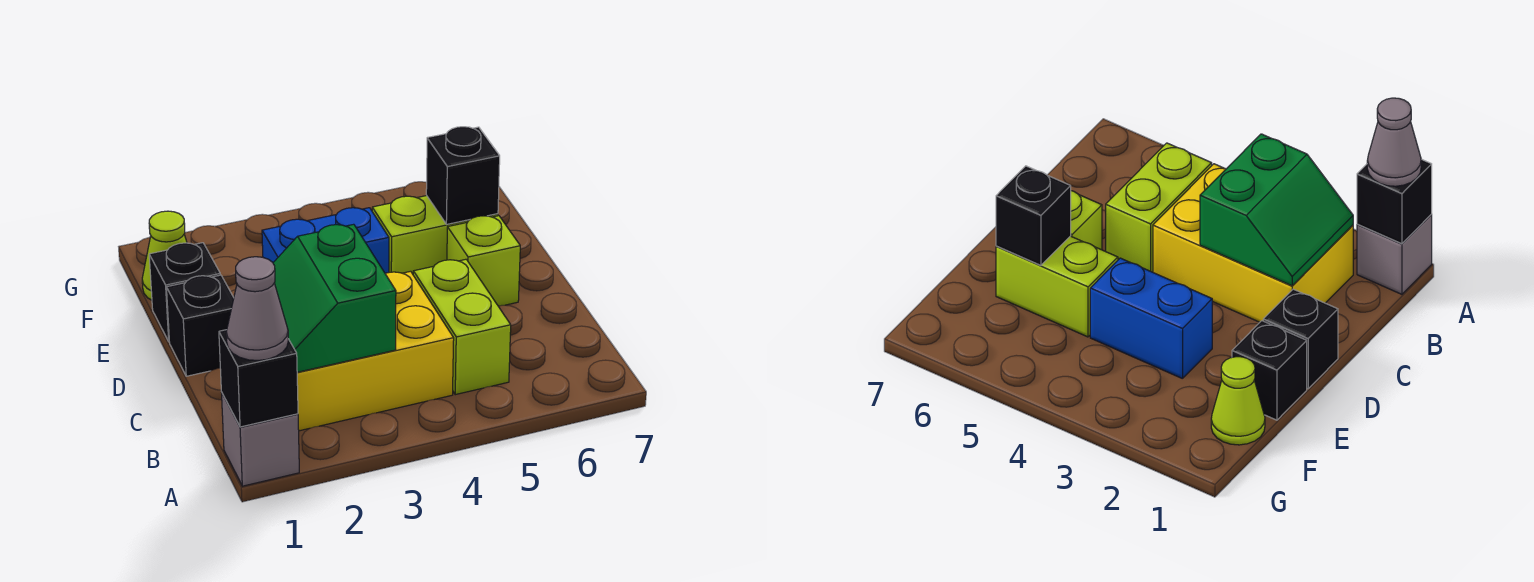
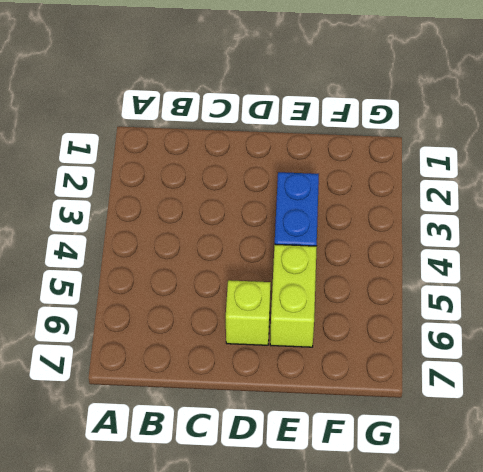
none -> grey 1x1 brick [222,394,299,486]
none -> yellow 2x3 brick [297,271,454,431]
none -> lime 1x2 brick [413,259,511,395]

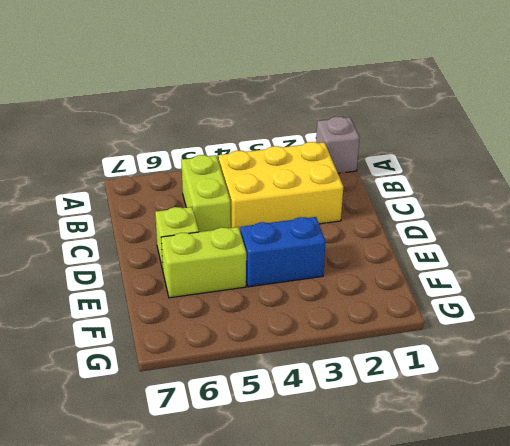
none -> black 1x1 brick [166,275,234,376]
none -> black 1x1 brick [149,243,220,341]
none -> lime 1x1 cone [142,211,187,300]

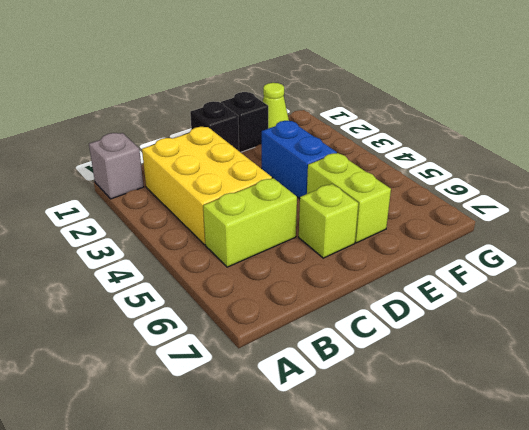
none -> black 1x1 brick [219,330,298,427]
none -> green 2x2 slope [273,224,396,372]
none -> black 1x1 brick [426,127,500,224]

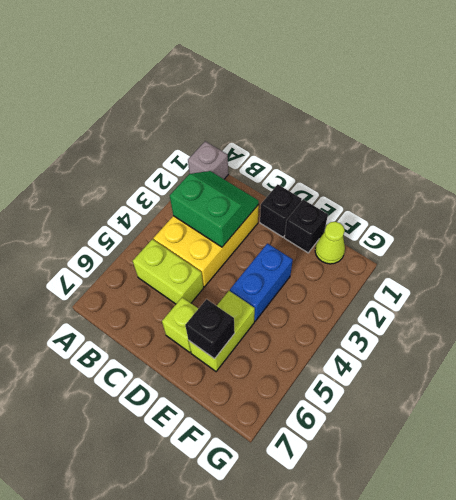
none -> black 1x1 brick [219,330,298,427]
none -> grey 1x1 cone [226,257,288,360]

